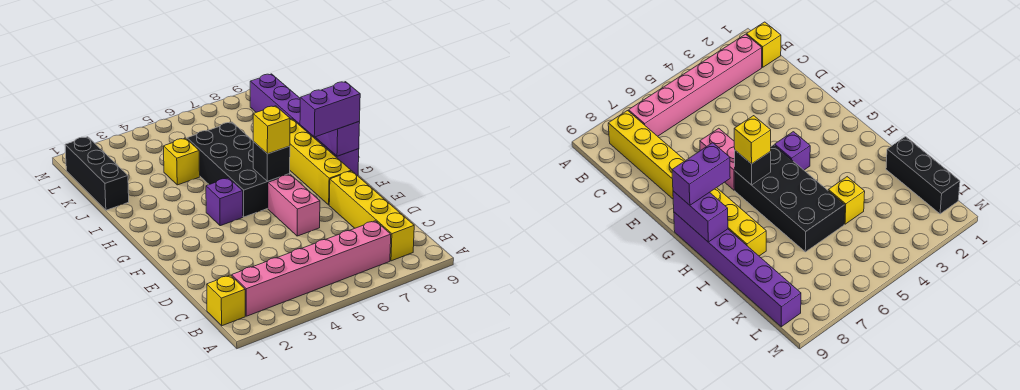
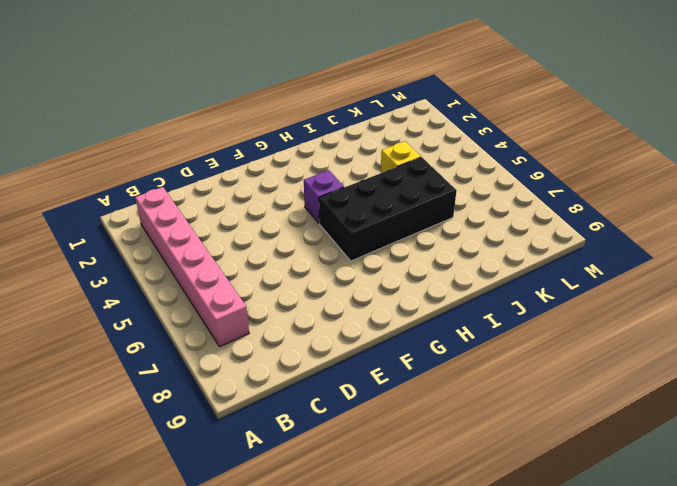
none -> yellow 1x1 brick [207,275,245,326]
none -> yellow 1x4 brick [329,171,414,261]
none -> pink 1x2 brick [268,174,320,236]

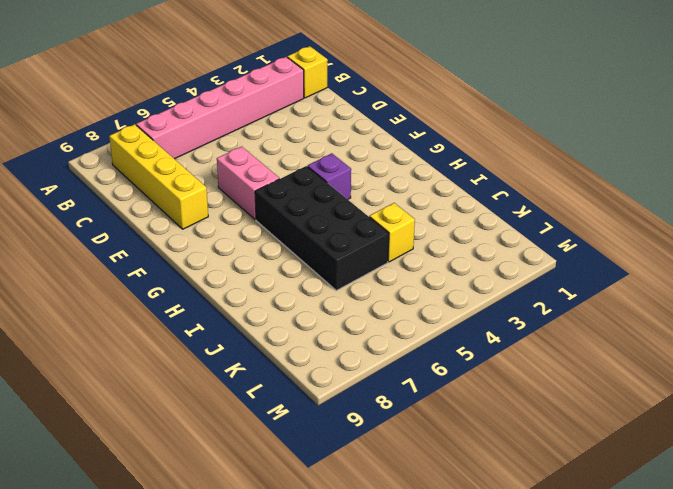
none -> yellow 1x4 brick [290,119,351,205]
none -> purple 1x6 brick [250,74,359,176]
none -> black 1x3 brick [65,137,129,210]

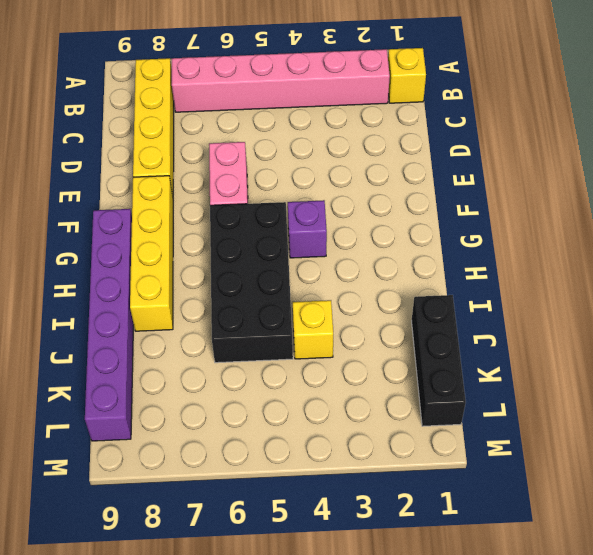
none -> black 1x1 brick [253,142,290,181]
none -> purple 1x2 brick [315,121,360,156]
none -> yellow 1x1 brick [253,106,290,154]

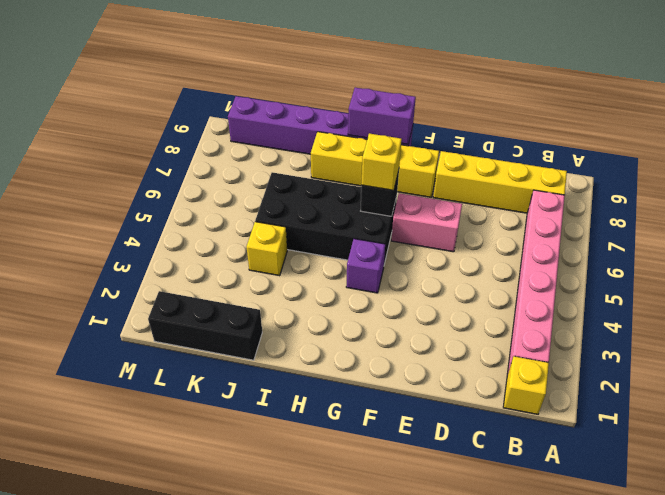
none -> purple 1x2 brick [300,82,360,137]

